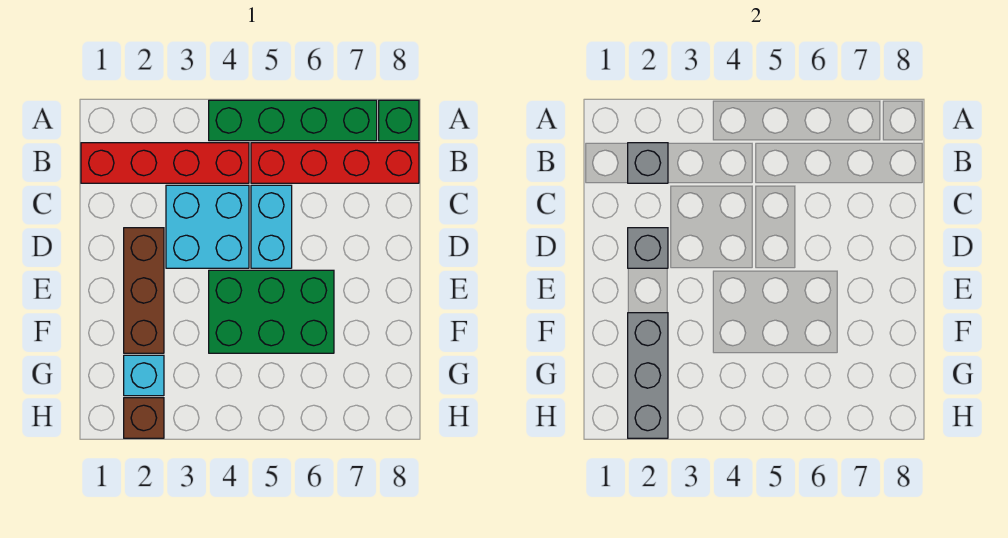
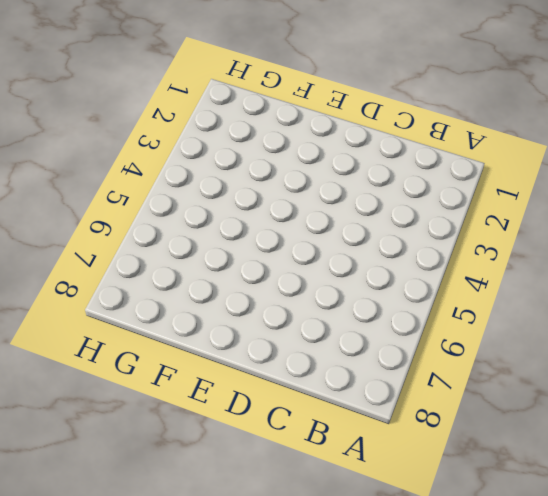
none -> green 1x4 brick [209,100,377,141]
none -> green 1x1 brick [379,100,419,141]
none -> red 1x4 brick [81,143,249,183]

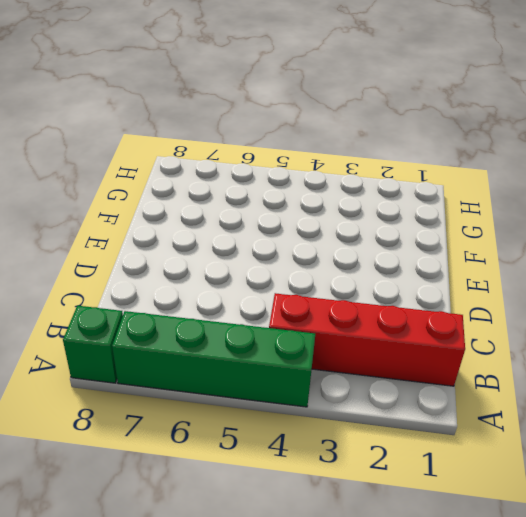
none -> red 1x4 brick [251,143,419,183]
none -> cyan 2x2 brick [166,185,249,268]
none -> cyan 1x2 brick [251,185,292,268]

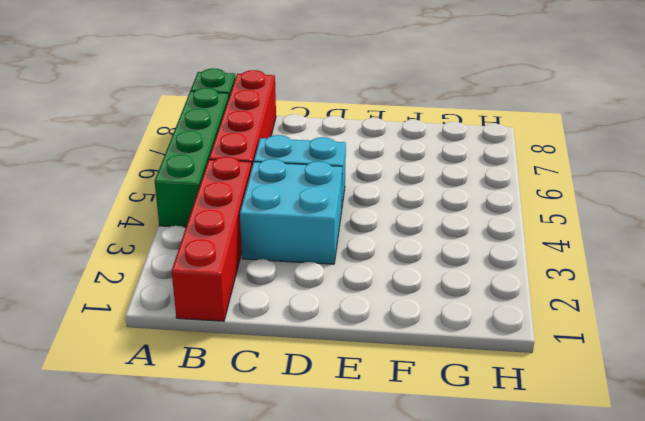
none -> brown 1x3 brick [124,228,164,353]
none -> green 2x3 brick [209,270,334,353]
none -> cyan 1x1 brick [124,355,164,396]

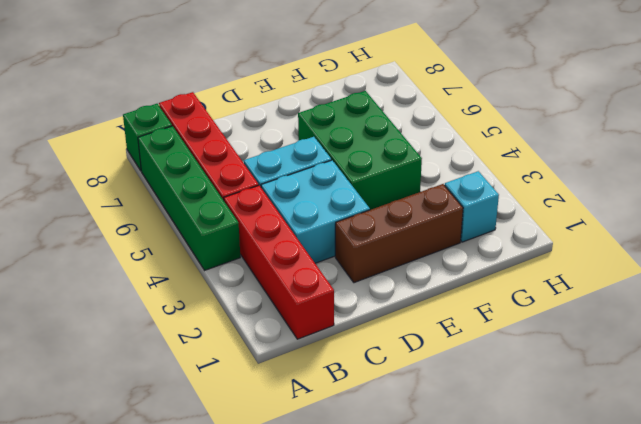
none -> brown 1x1 brick [124,398,164,438]
none -> grey 1x1 brick [628,143,668,183]
none -> grey 1x1 brick [628,228,668,268]

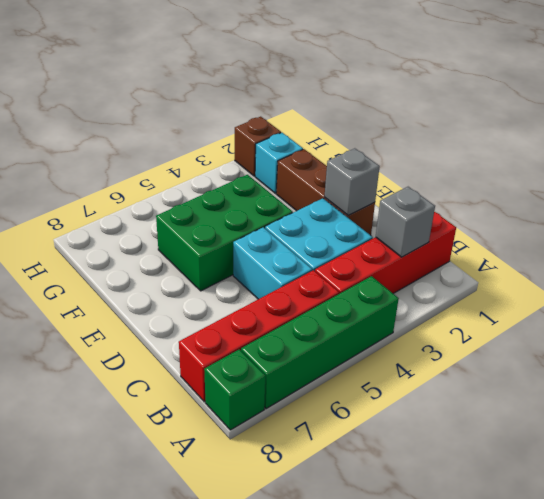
none -> grey 1x3 brick [628,313,668,438]

